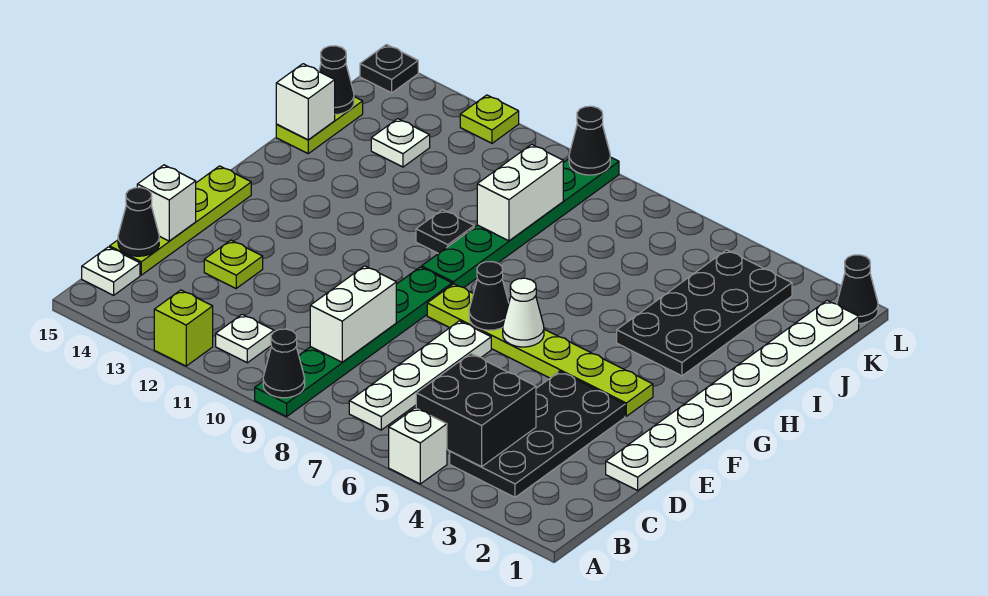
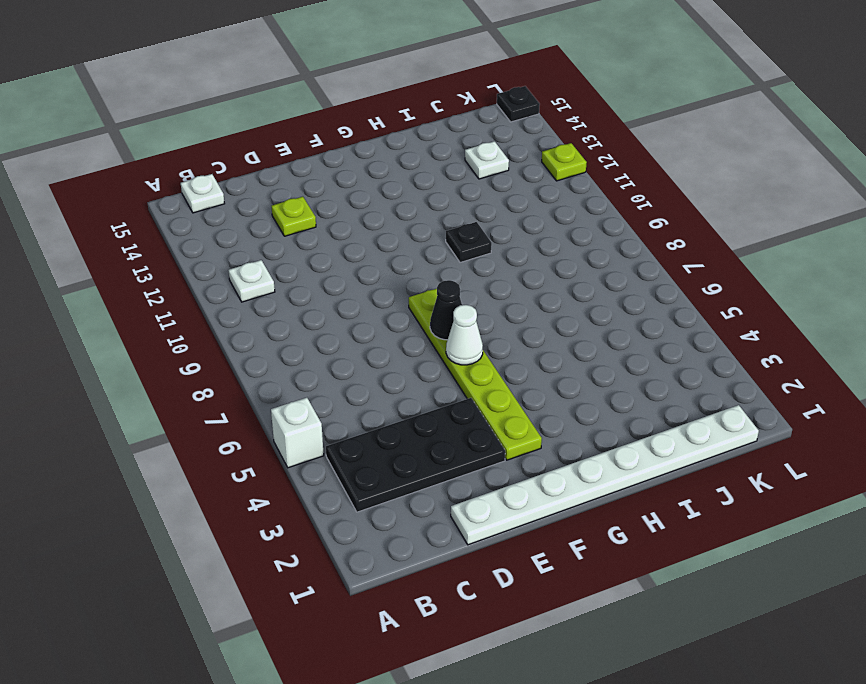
none -> green 1x6 plate [255,267,452,417]
none -> lime 1x1 brick [154,290,213,366]
none -> white 1x4 plate [349,321,491,430]
none -> lime 1x4 plate [110,166,251,275]

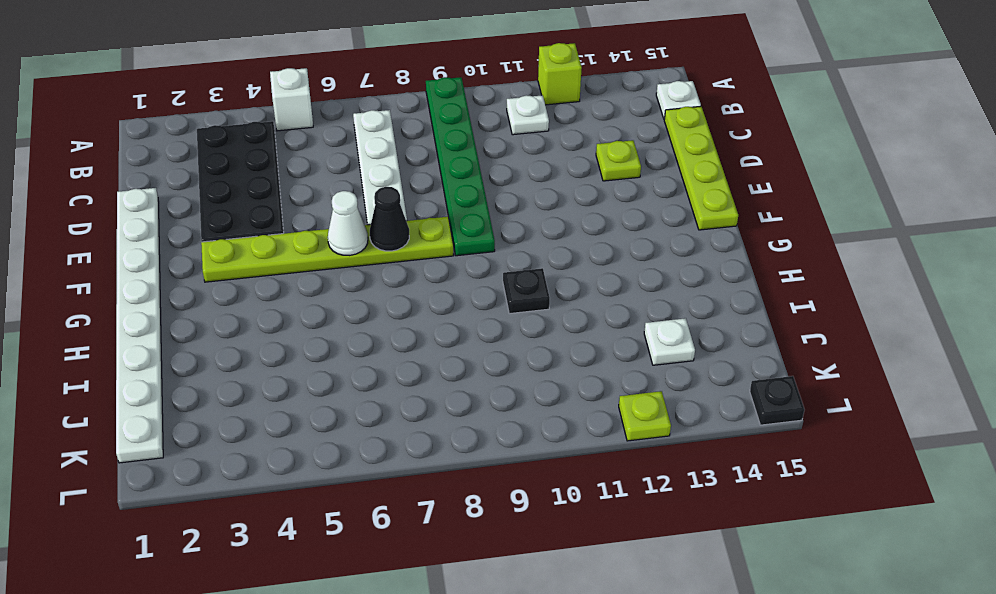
none -> green 1x6 plate [422,157,619,288]
none -> black 2x4 plate [617,250,792,376]
none -> lime 1x2 plate [276,97,363,153]
none -> black 1x1 cone [837,255,878,323]

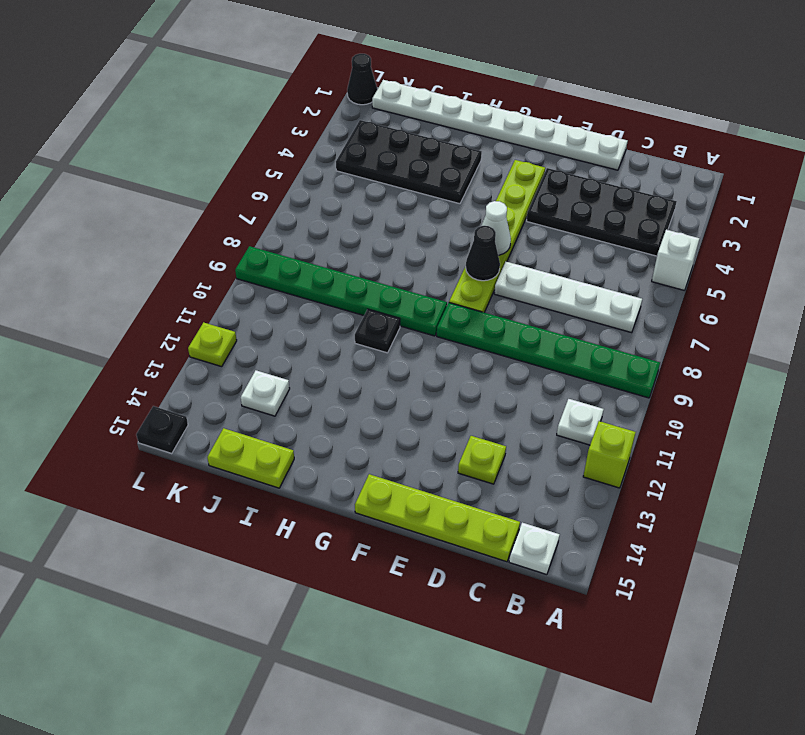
none -> black 1x1 cone [263,329,305,398]
none -> black 2x2 brick [416,353,536,467]
none -> white 1x2 brick [310,266,396,362]
none -> black 1x1 cone [118,188,159,256]

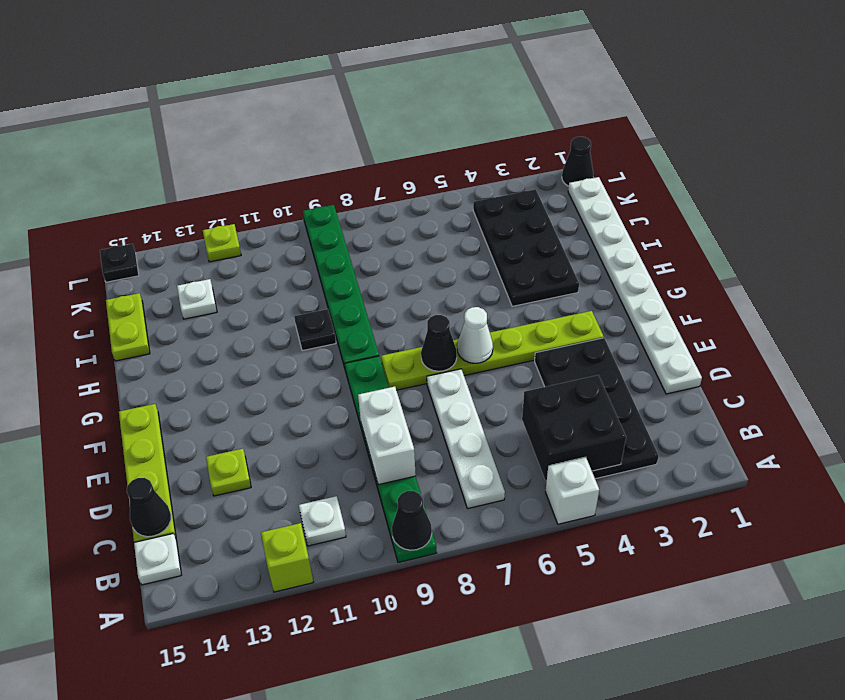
none -> white 1x1 brick [137,165,196,241]
none -> white 1x2 brick [477,144,563,241]
none -> white 1x1 brick [276,64,335,140]
none -> black 1x1 cone [319,46,354,114]

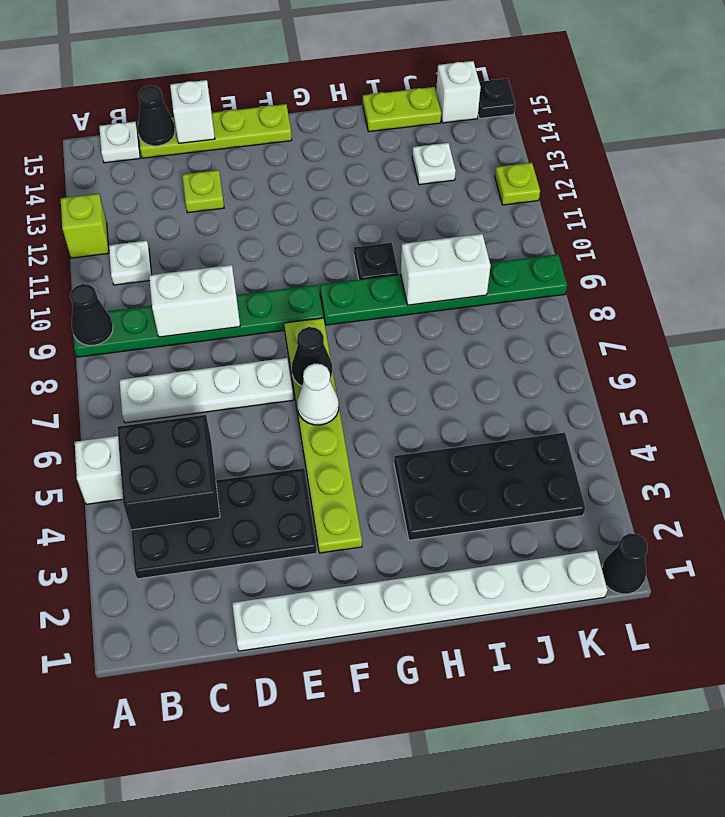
white 1x1 brick [436,61,481,123] -> white 1x1 brick moved to [276,64,335,140]
none -> black 1x1 cone [319,46,354,114]
none -> black 1x1 cone [569,106,610,175]

